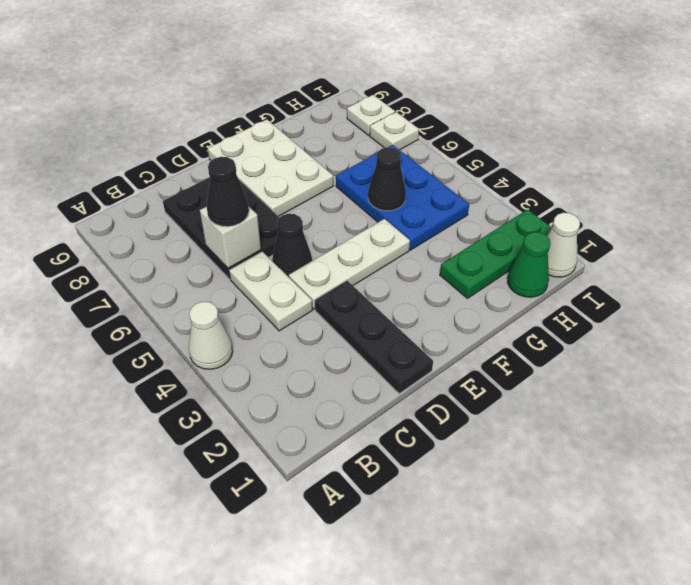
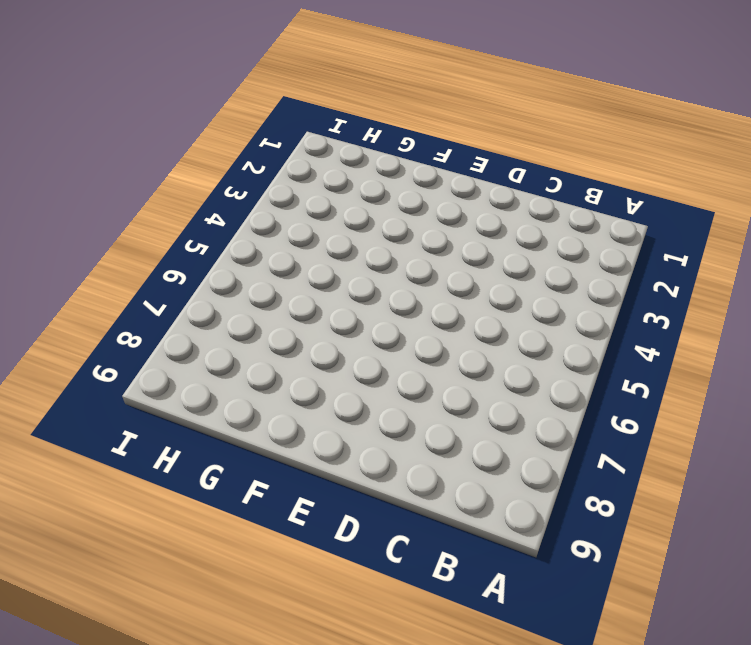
none -> white 1x1 cone [189,302,233,369]
none -> white 1x2 plate [229,251,312,331]
none -> black 2x3 plate [163,177,280,279]

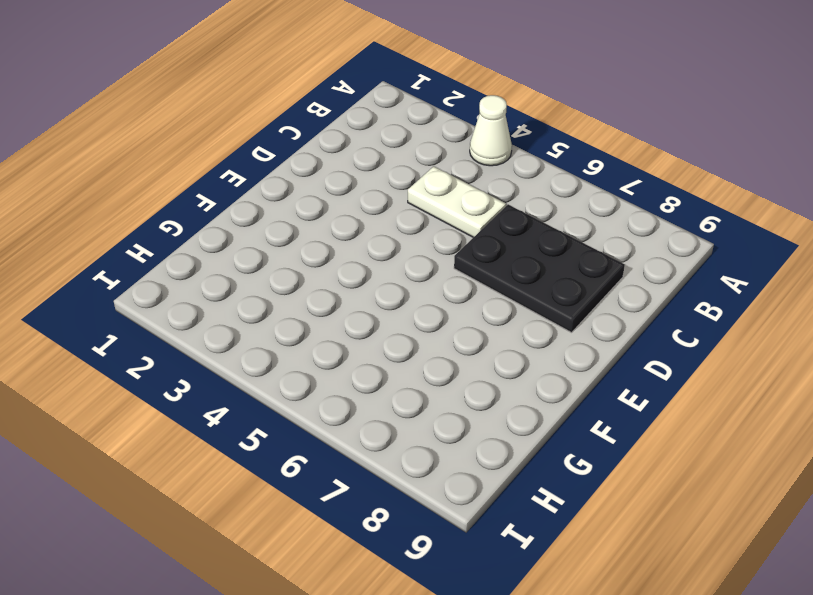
none -> black 1x3 plate [315,281,433,393]
none -> white 1x3 plate [289,219,410,309]
none -> black 1x1 cone [272,214,312,277]

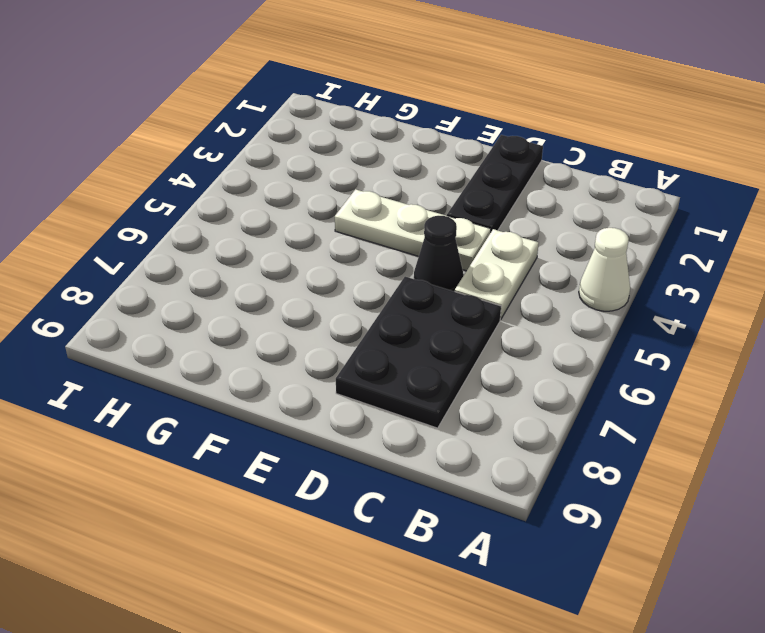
none -> white 2x3 plate [208,120,333,216]
none -> green 1x3 plate [440,210,552,298]
none -> blue 2x3 plate [336,145,469,250]

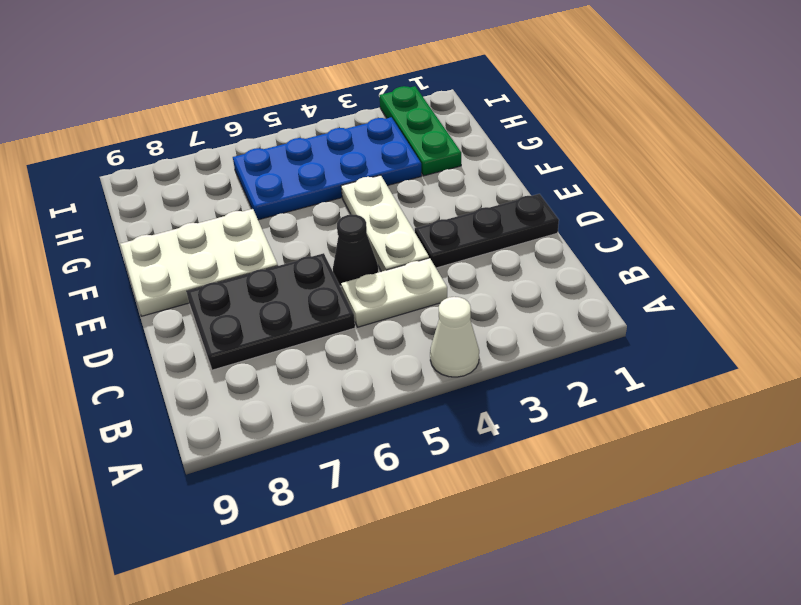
blue 2x4 plate [233,117,422,220] -> blue 2x3 plate [336,145,469,250]
none -> green 1x1 cone [507,232,550,297]
none -> white 1x1 cone [547,213,580,277]
none -> white 1x1 plate [370,112,419,150]

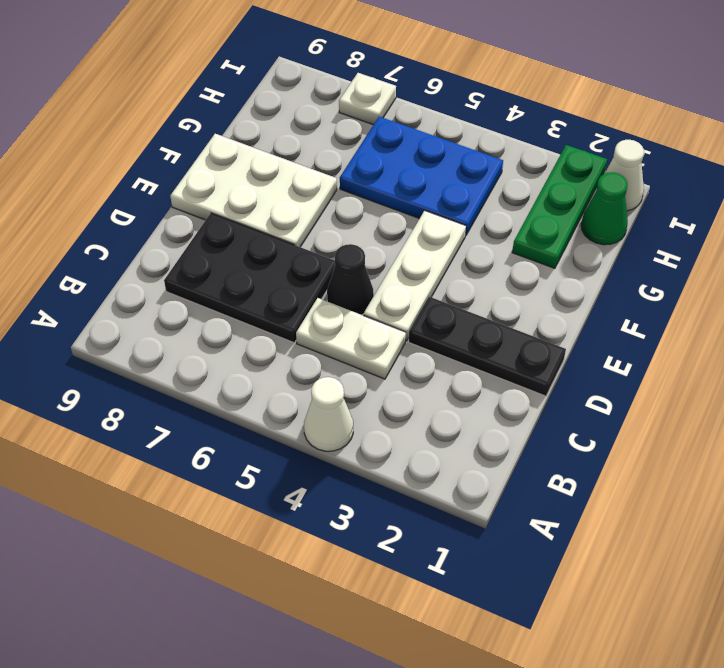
none -> white 1x1 plate [347,95,395,135]
none -> white 1x1 brick [200,207,261,268]
none -> black 1x1 cone [368,147,406,211]

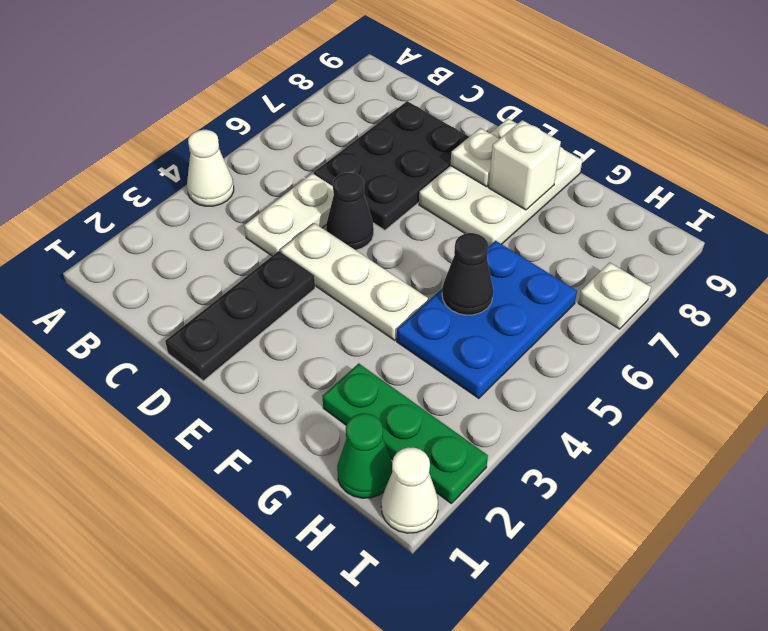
white 1x1 plate [451,128,499,187] -> white 1x1 plate moved to [347,95,395,135]
white 1x1 brick [489,120,561,210] -> white 1x1 brick moved to [200,207,261,268]
none -> black 1x1 cone [207,157,249,227]

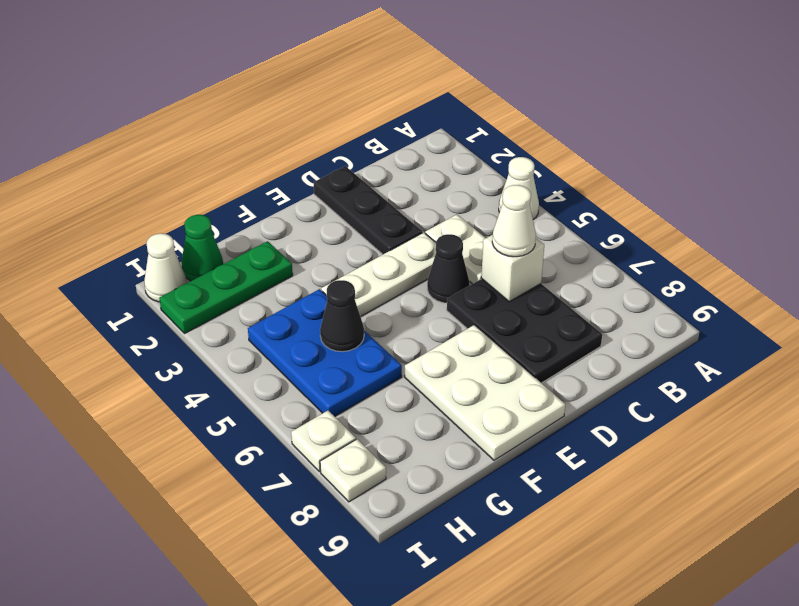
white 1x1 cone [492,185,536,257] -> black 1x1 cone [207,157,249,227]

